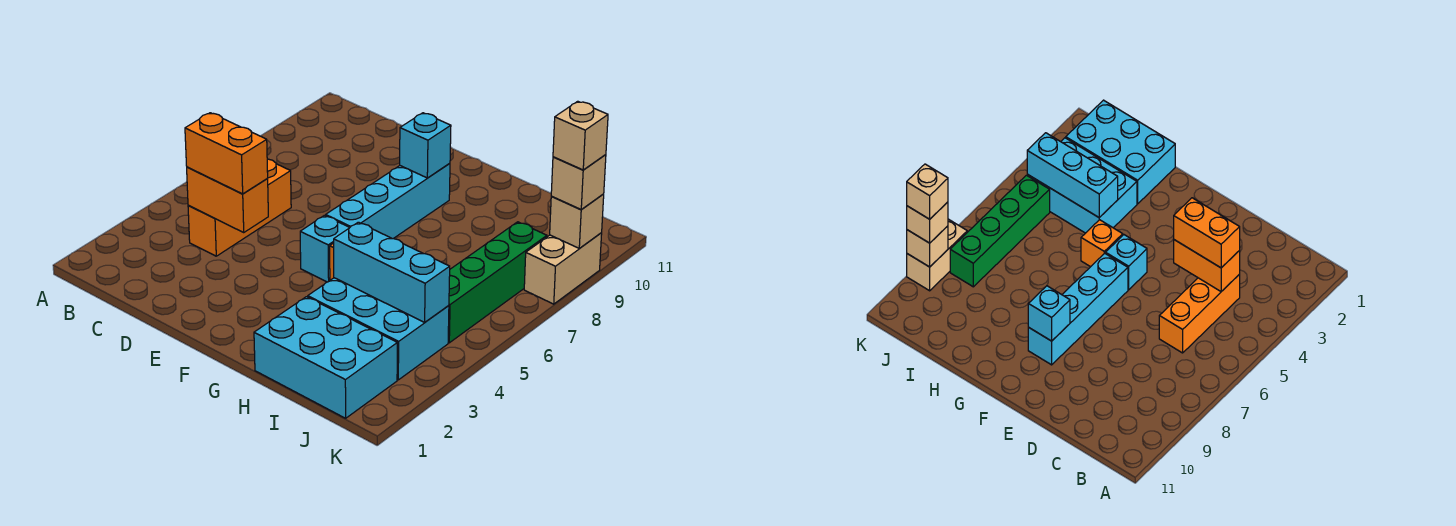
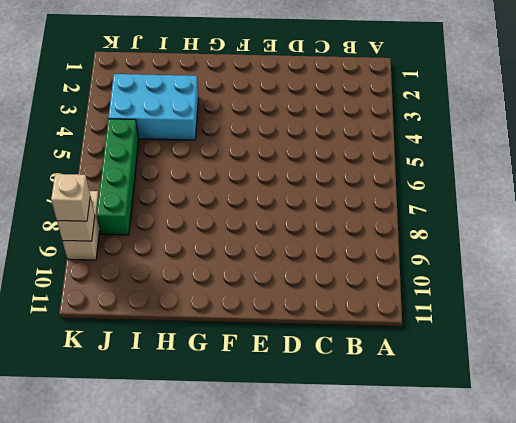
none -> orange 1x3 brick [188,159,291,256]
none -> cyan 1x1 brick [300,215,350,282]
none -> cyan 1x4 brick [326,163,450,239]

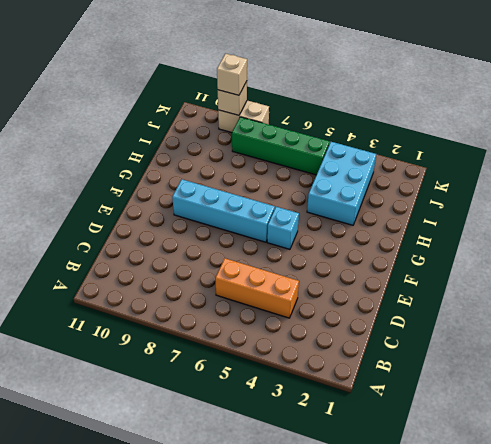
none -> orange 1x1 brick [1081,220,1123,267]
none -> cyan 2x3 brick [254,297,397,418]
none -> orange 1x2 brick [187,167,268,232]

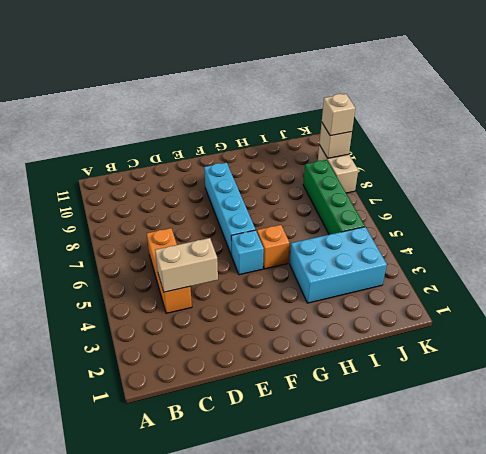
tan 1x2 brick [155,238,218,292] -> orange 1x2 brick [187,167,268,232]
none -> cyan 2x3 brick [254,297,397,418]
none -> cyan 1x1 brick [400,113,451,178]
none -> cyan 1x3 brick [334,222,450,322]

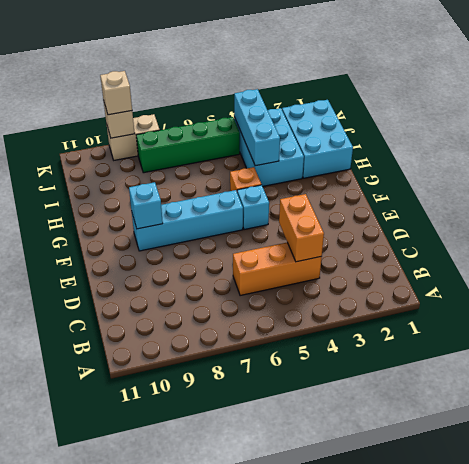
none -> orange 1x2 brick [185,113,268,194]
none -> tan 1x1 brick [553,101,608,170]

